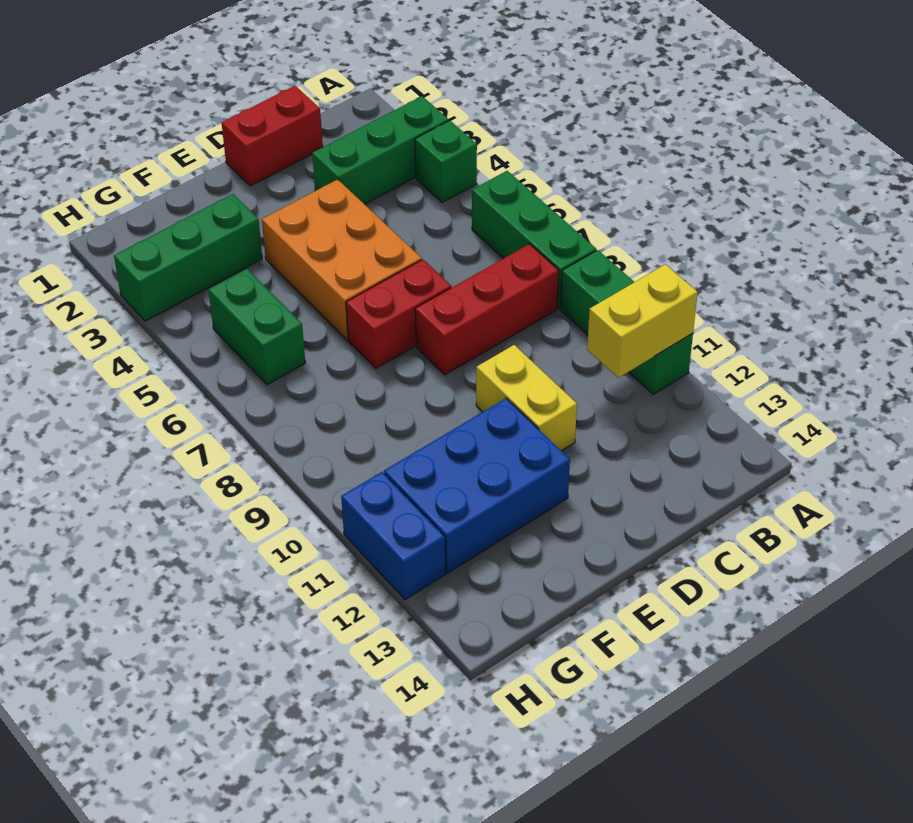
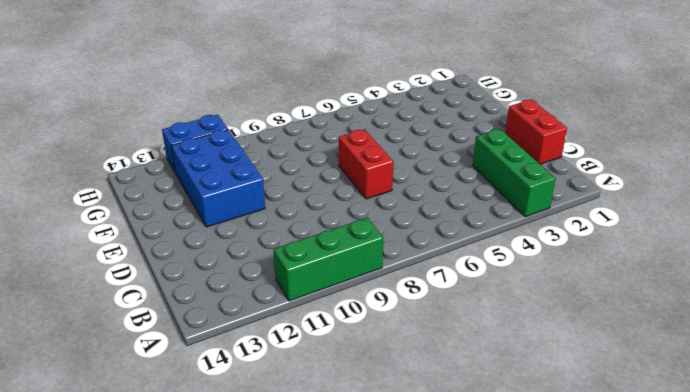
none -> green 1x1 brick [415,121,477,202]
none -> green 1x3 brick [472,171,596,308]
none -> red 1x3 brick [415,244,559,375]

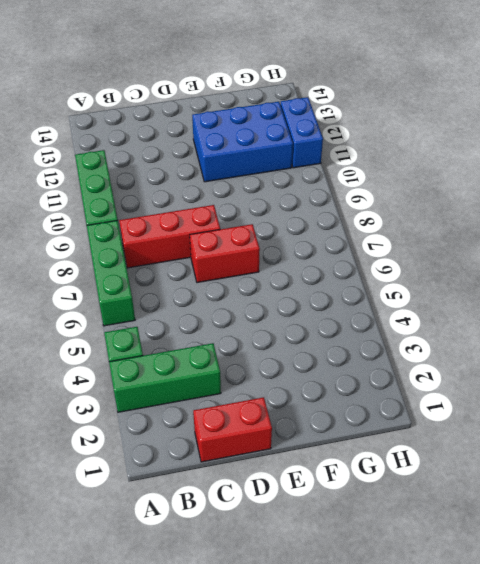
none -> orange 2x3 brick [262,179,422,340]
none -> yellow 1x2 brick [476,345,577,451]
none -> green 1x3 brick [114,194,262,321]

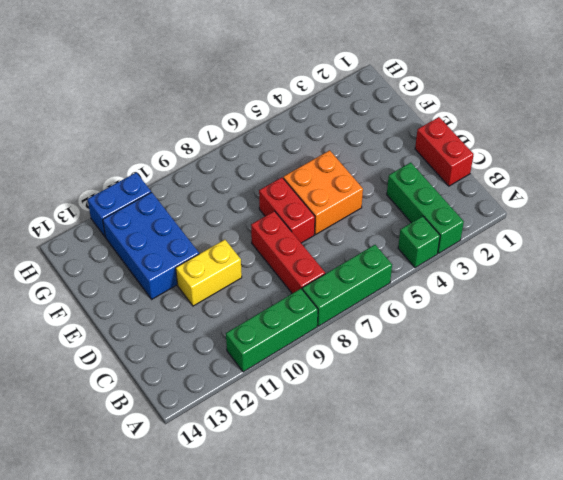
orange 2x2 brick [283,150,363,234] -> orange 2x3 brick [262,179,422,340]
none -> green 1x3 brick [114,194,262,321]
none -> green 1x2 brick [209,269,305,385]
none -> yellow 1x2 brick [587,264,698,378]

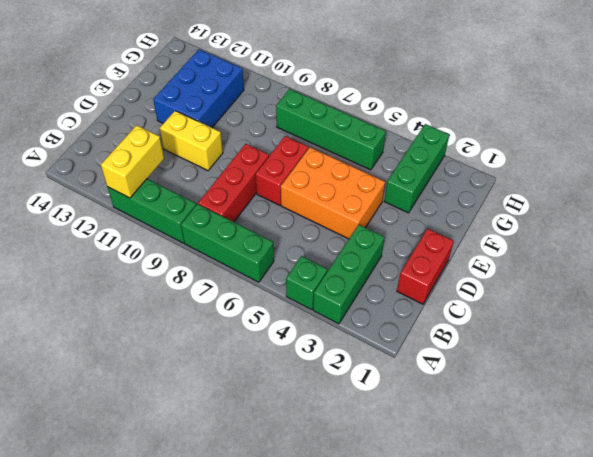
green 1x4 brick [276,89,386,170] -> green 1x2 brick [209,269,305,385]
none -> blue 1x2 brick [341,472,445,599]

